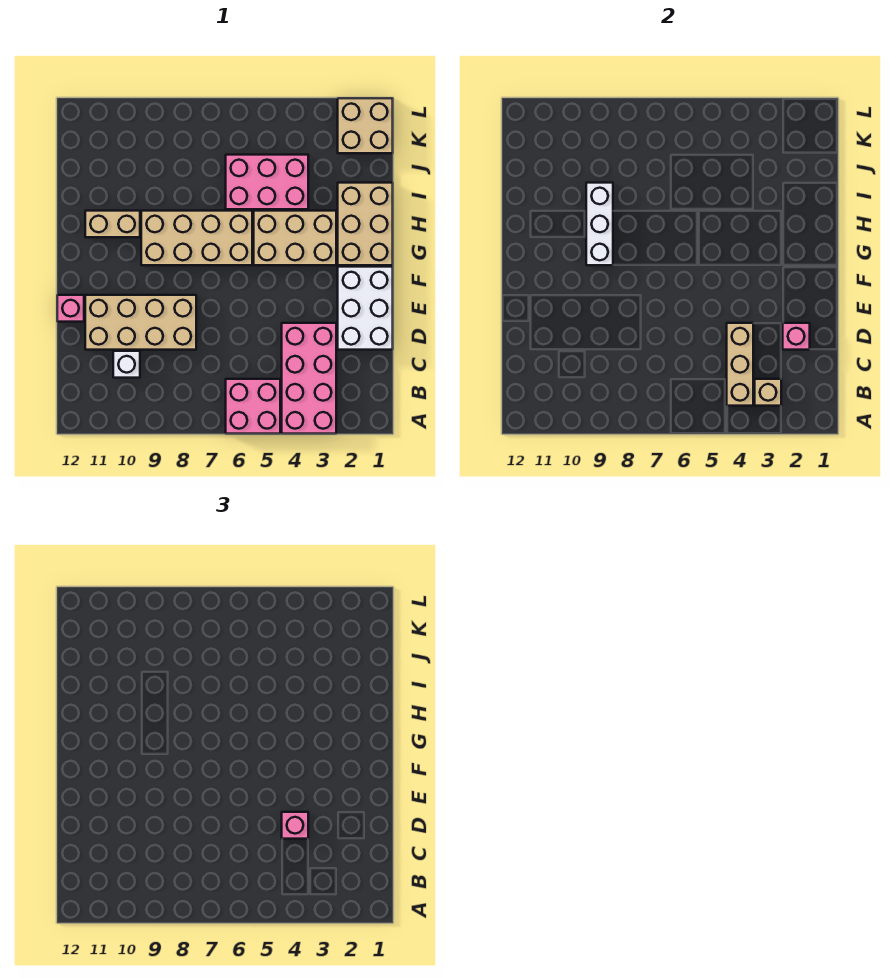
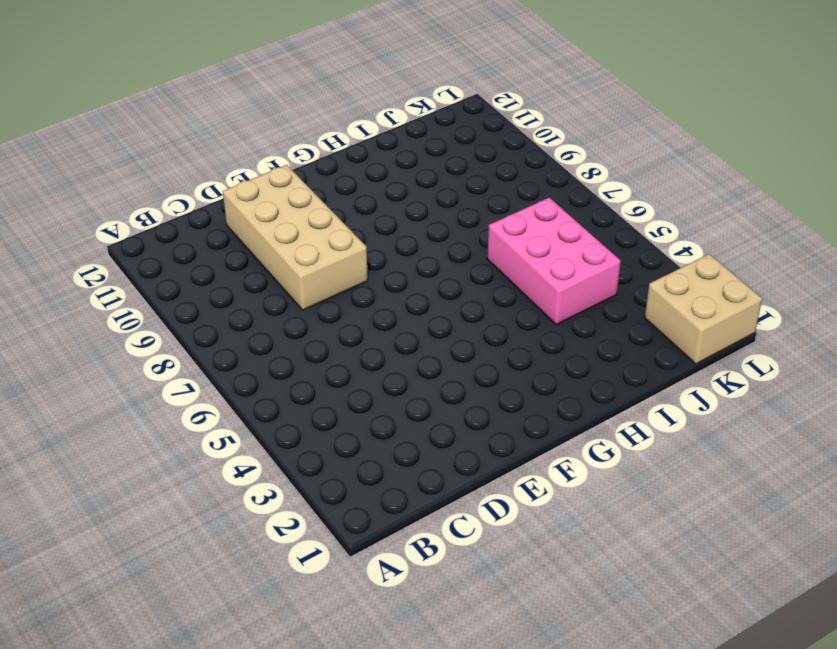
none -> pink 2x4 brick [282,323,336,434]
none -> pink 2x2 brick [226,379,280,434]
none -> white 1x1 brick [113,351,140,378]

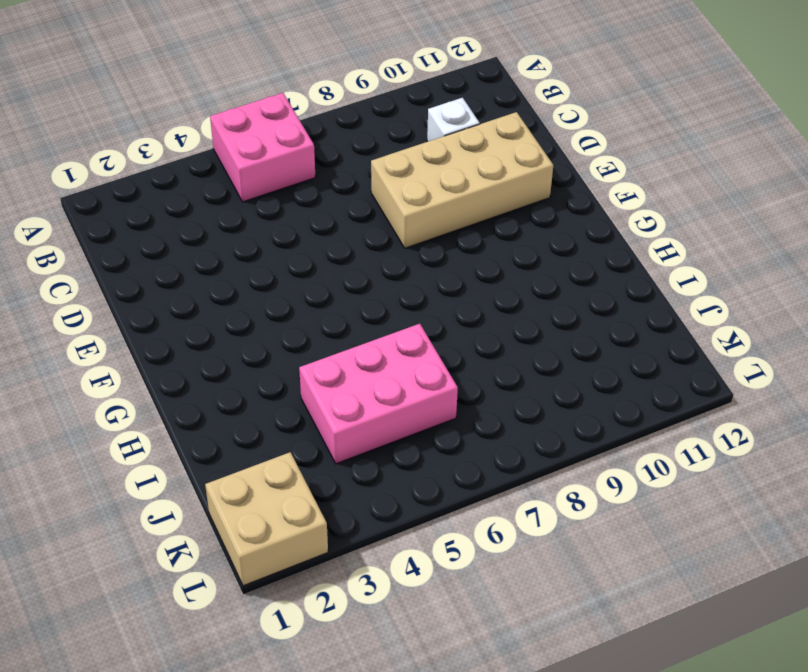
none -> pink 2x4 brick [282,323,336,434]
none -> white 2x3 brick [338,267,393,350]
none -> pink 1x1 brick [57,295,84,322]

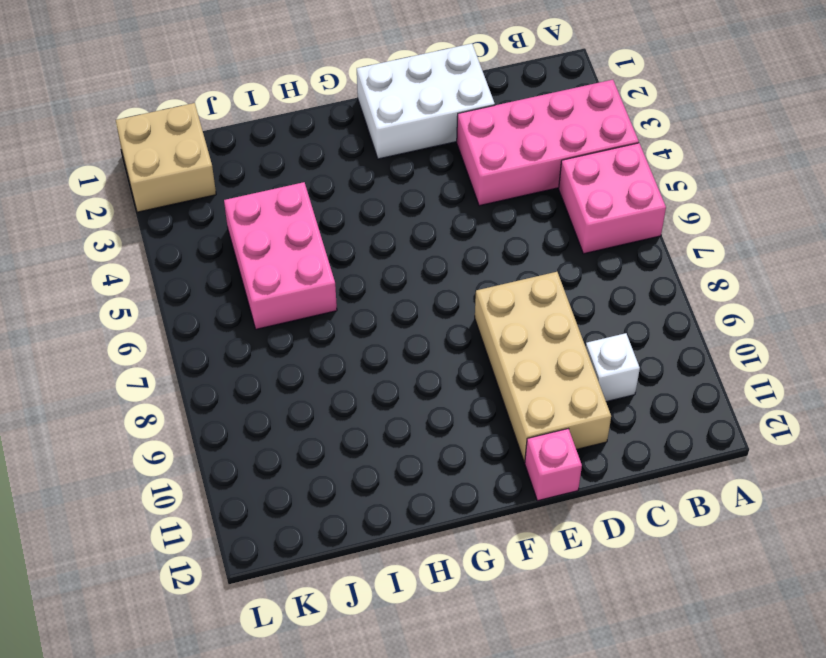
none -> tan 2x3 brick [338,183,393,265]
none -> tan 2x3 brick [254,211,336,265]
none -> tan 2x4 brick [141,211,252,265]

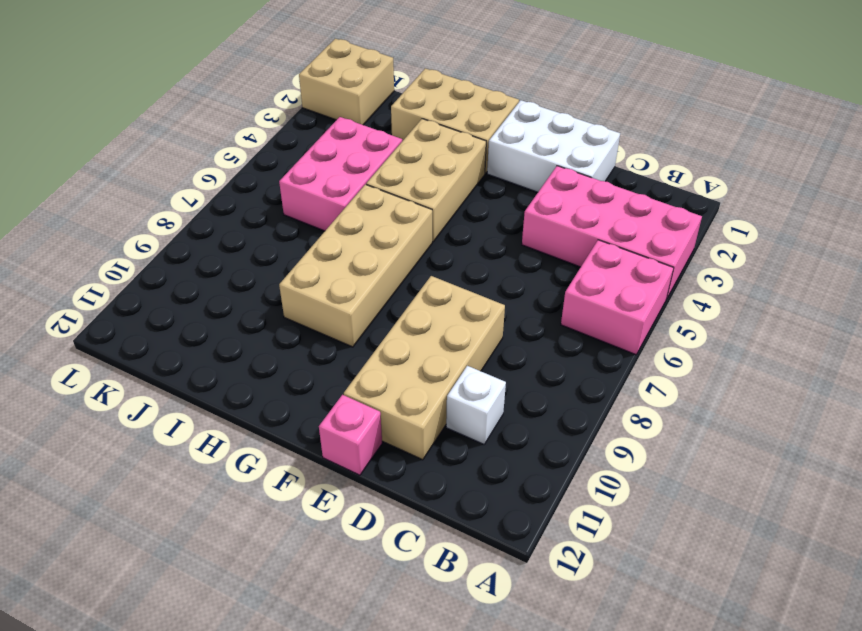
none -> tan 1x2 brick [85,211,140,237]
none -> tan 1x1 brick [755,379,781,406]
none -> tan 1x3 brick [727,323,753,406]

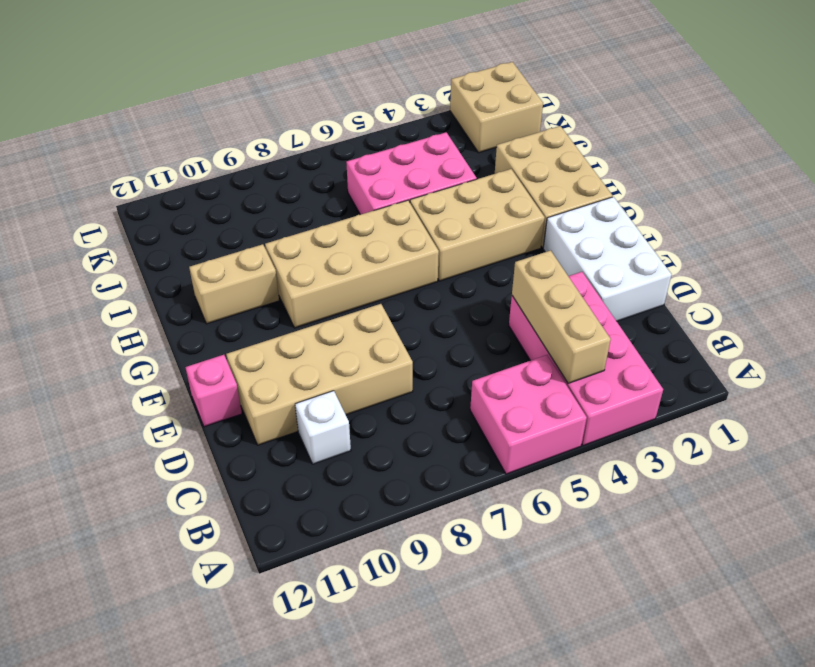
none -> tan 1x1 brick [755,379,781,406]
none -> pink 1x1 brick [783,323,810,350]
none -> white 1x3 brick [586,183,613,265]

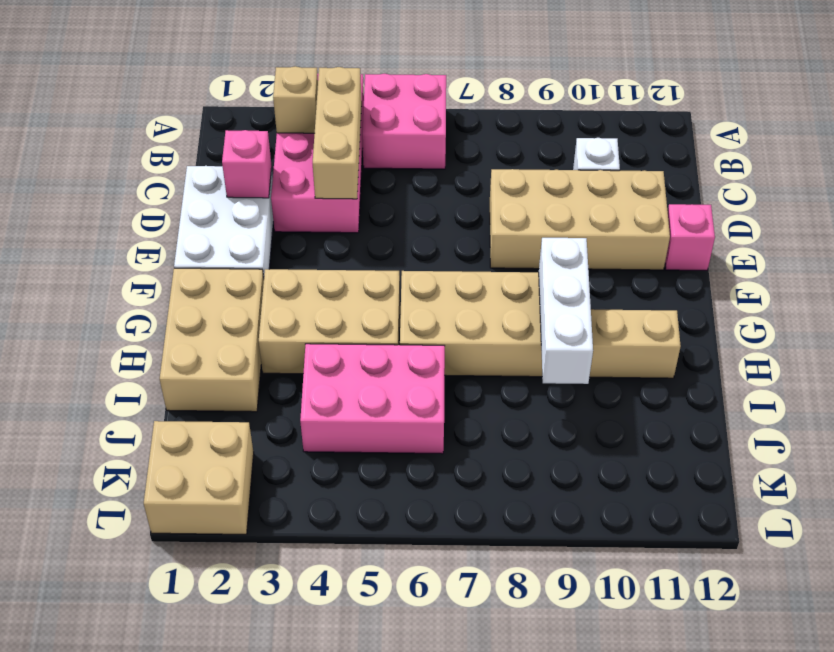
none -> pink 1x1 brick [282,812,308,839]

